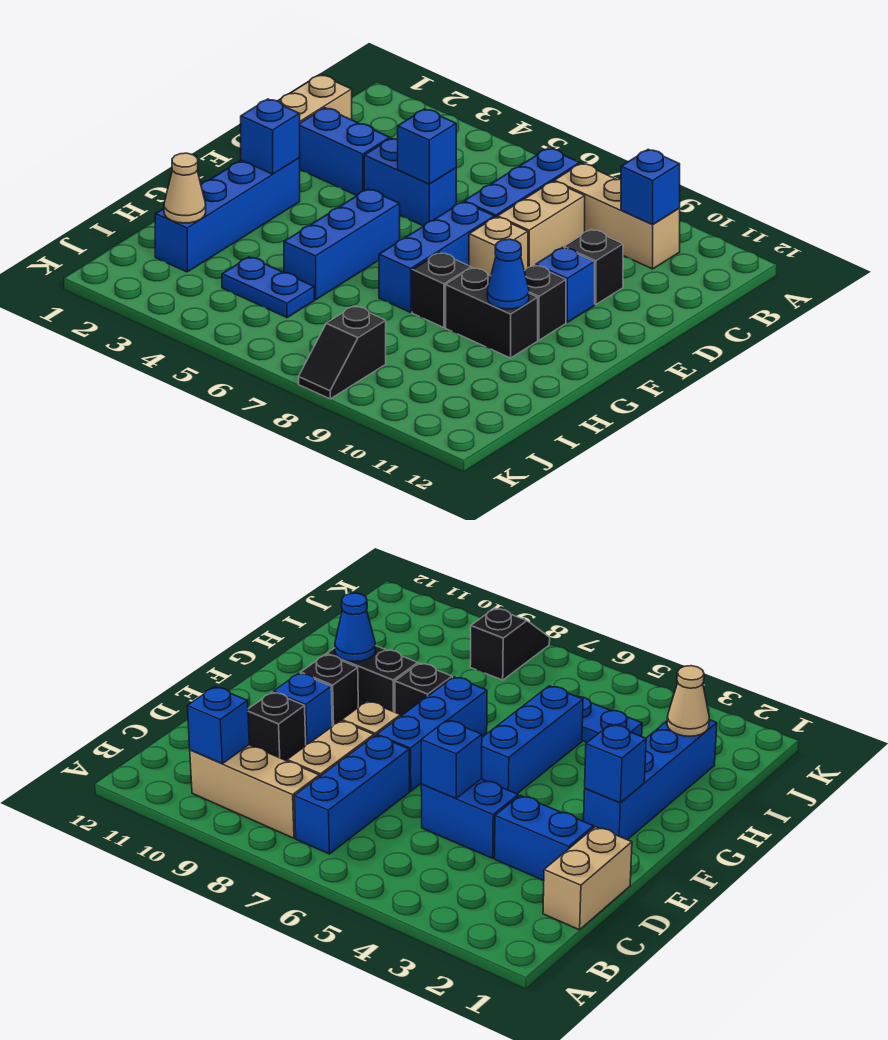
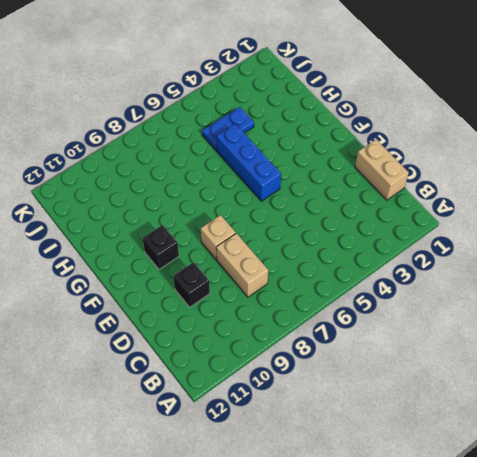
none -> blue 1x3 brick [464,148,580,217]
none -> tan 1x3 brick [554,163,680,269]
none -> blue 1x2 brick [299,108,390,195]

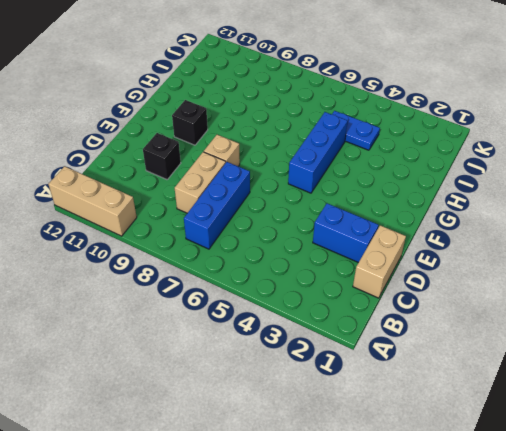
tan 1x3 brick [48,166,137,236] -> tan 1x3 brick moved to [554,163,680,269]
none -> blue 1x2 brick [364,138,456,226]
none -> blue 1x3 brick [379,202,495,312]
none -> blue 1x1 brick [536,247,595,322]

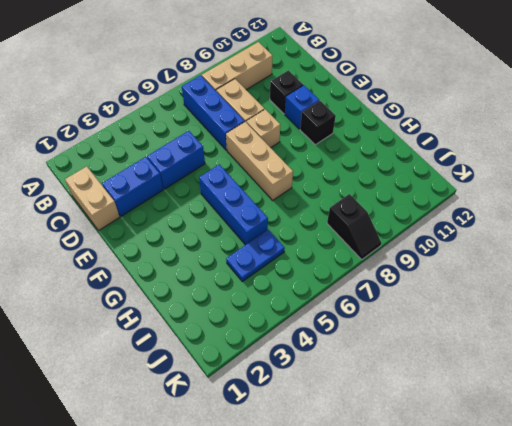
tan 1x3 brick [226,122,293,200] -> blue 1x3 brick [379,202,495,312]
none -> blue 1x4 brick [155,158,300,272]
none -> black 1x1 brick [412,252,471,328]
none -> black 1x2 brick [446,268,538,358]

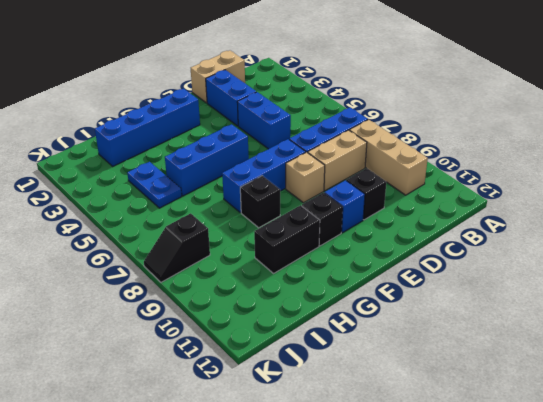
black 1x2 brick [254,205,320,273] -> black 1x2 brick turned to [446,268,538,358]
none -> blue 1x1 brick [621,149,680,224]
none -> blue 1x1 brick [398,109,456,184]
none -> blue 1x1 brick [241,99,300,174]

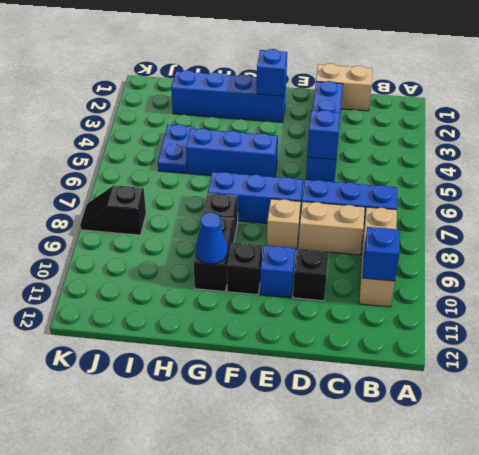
none -> tan 1x1 cone [164,153,206,223]

